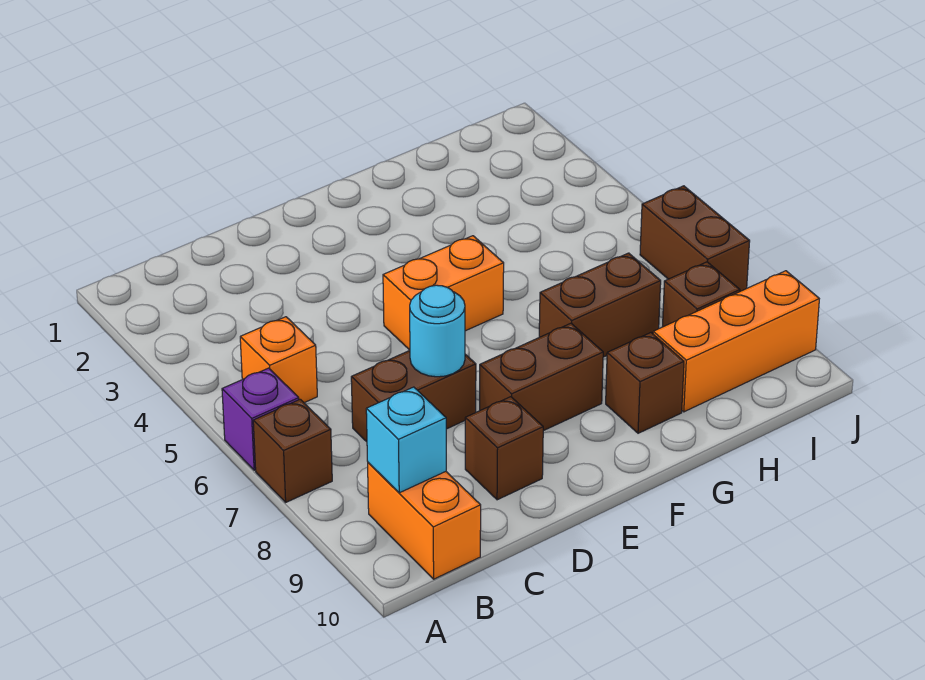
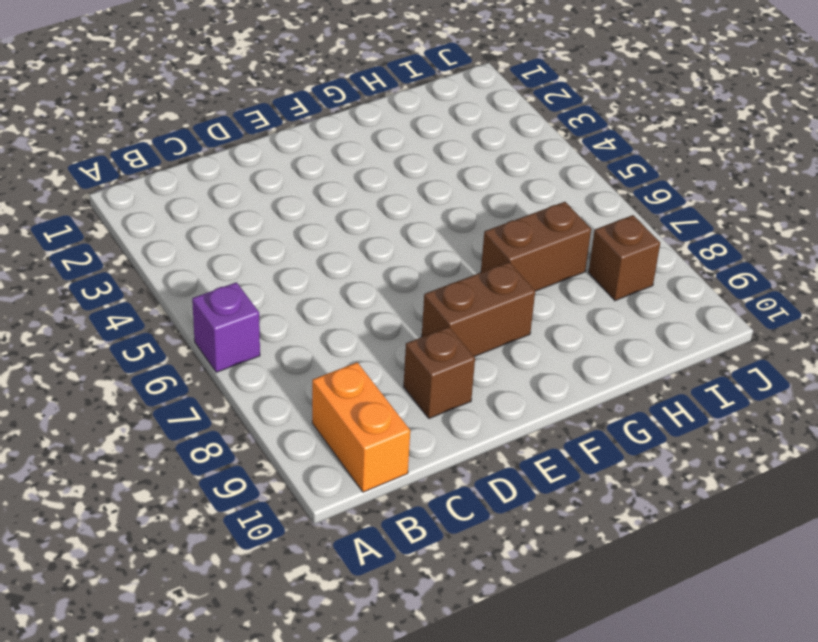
none -> brown 1x1 brick [253,399,332,502]
none -> orange 1x1 brick [240,317,317,403]
none -> brown 1x2 brick [351,351,476,442]

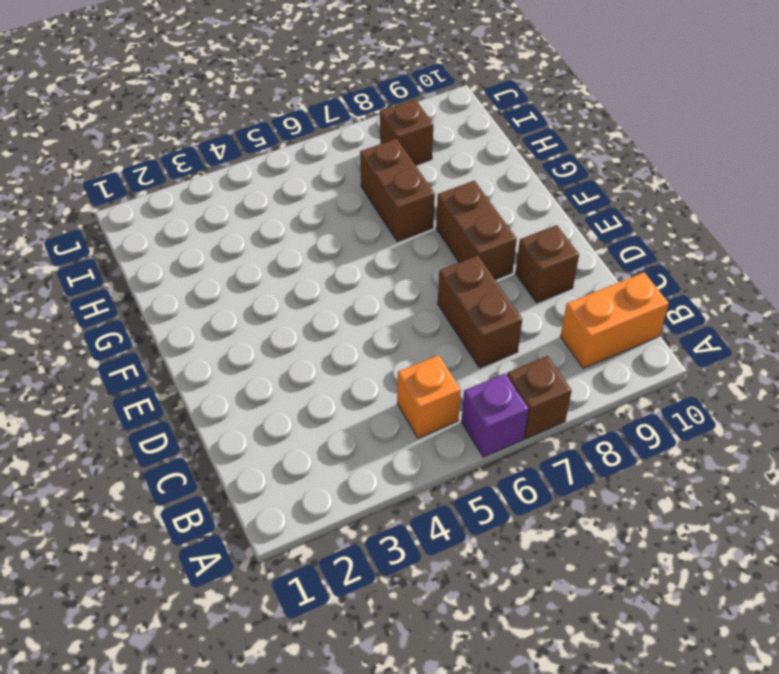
none -> orange 1x2 brick [383,236,504,350]
none -> brown 1x1 brick [606,333,684,433]
none -> orange 1x3 brick [653,271,819,412]

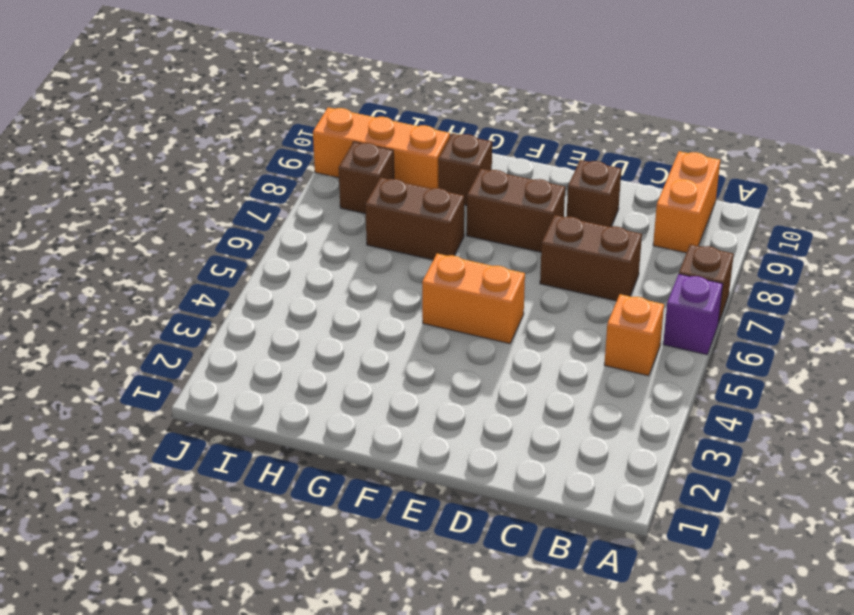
none -> brown 1x2 brick [640,186,750,291]
none -> cyan 1x1 brick [366,387,446,493]
none -> cyan 1x1 round brick [410,285,465,377]

